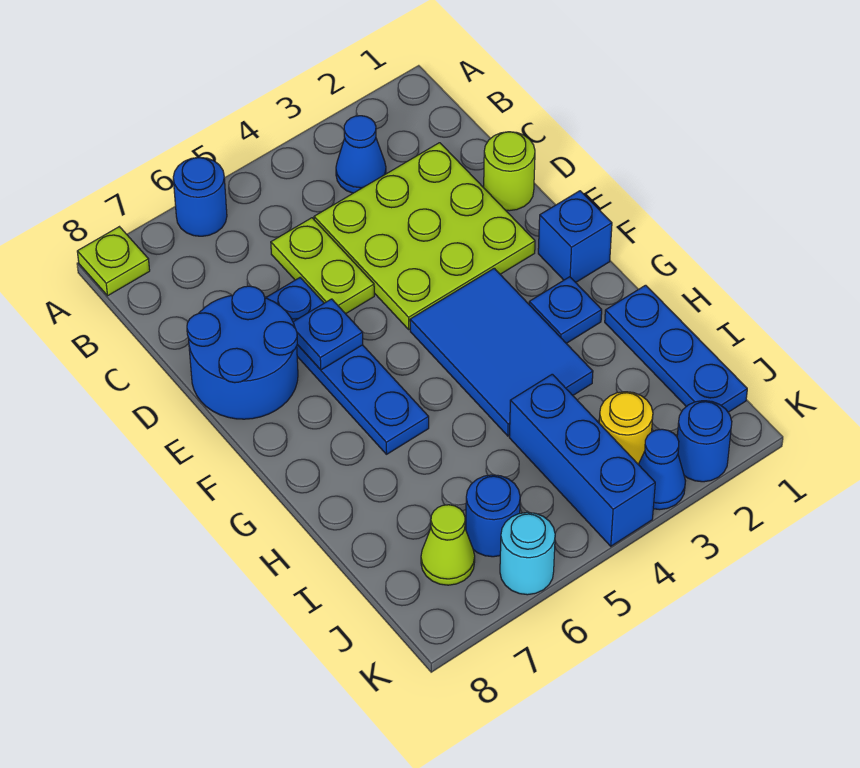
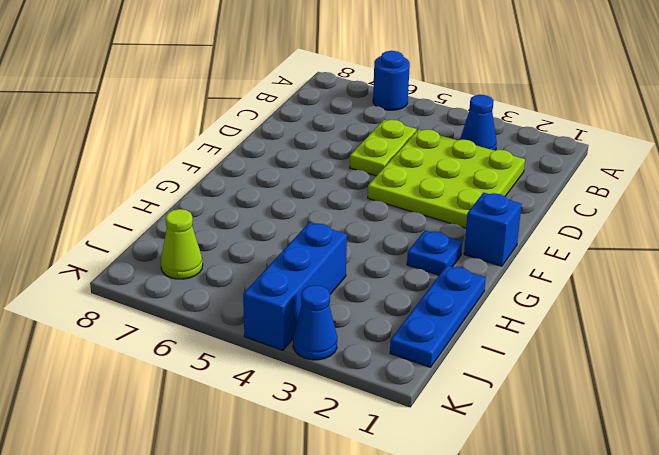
none -> lime 1x1 plate [77,227,150,296]
none -> lime 1x1 round brick [484,132,535,211]
none -> blue 1x4 plate [266,278,429,454]

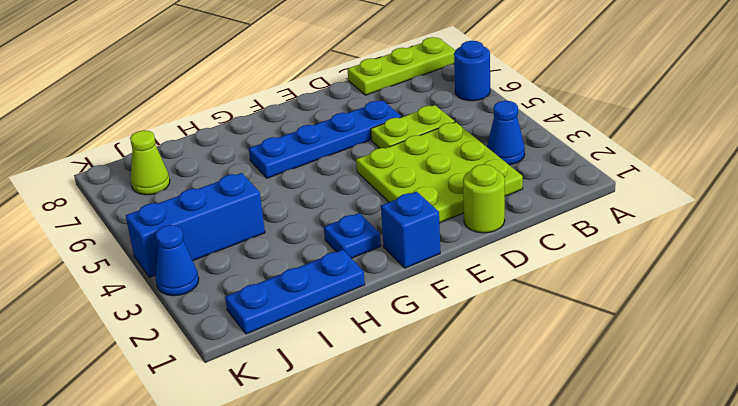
lime 1x3 plate [348,37,455,95] -> lime 1x1 plate [77,227,150,296]
none -> blue 2x2 round brick [187,286,298,419]
none -> blue 2x3 tile [410,268,593,436]
none -> yellow 1x1 round brick [599,392,653,464]

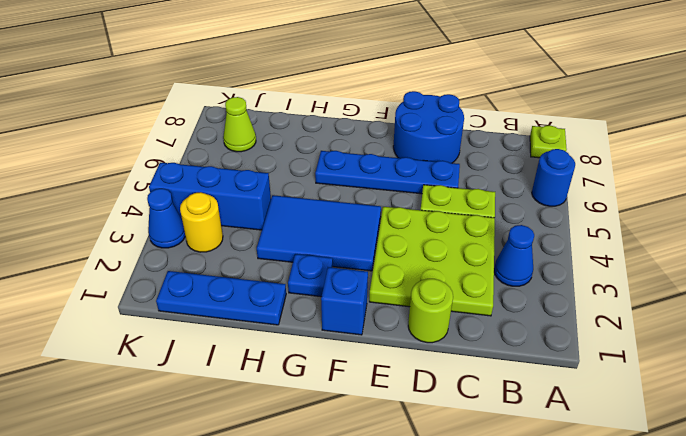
none -> blue 1x1 round brick [466,475,520,557]
none -> blue 1x1 round brick [677,401,732,482]
none -> cyan 1x1 round brick [500,512,555,595]

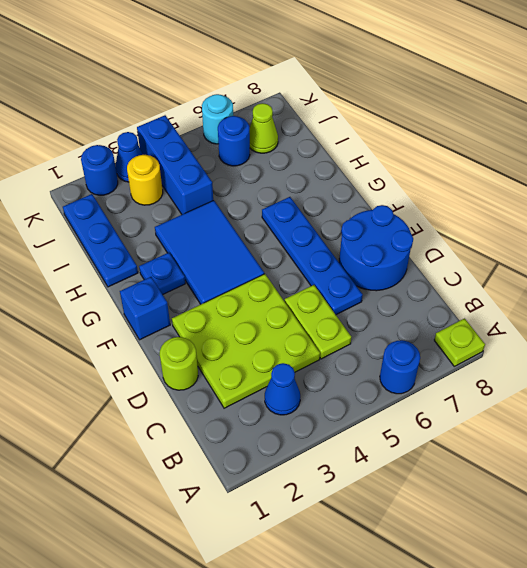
none -> blue 1x1 plate [293,299,363,370]

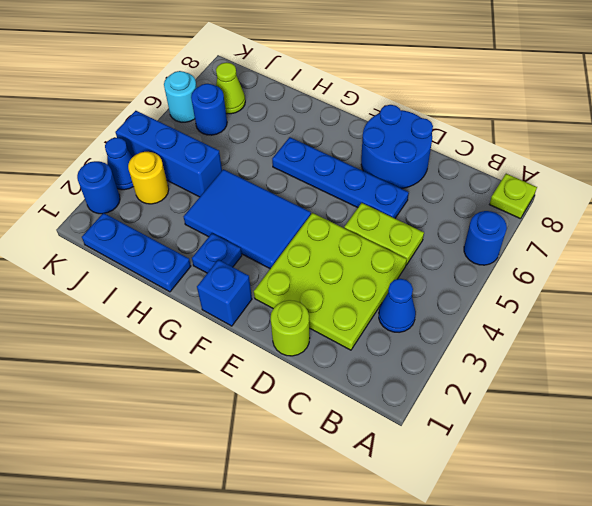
none -> blue 1x1 plate [293,299,363,370]

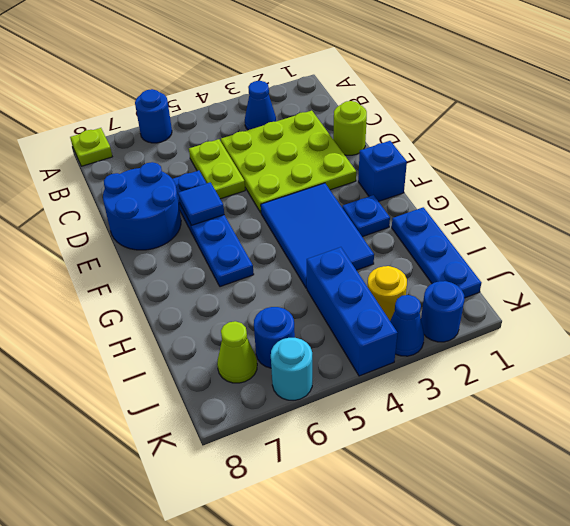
blue 1x1 tile [178,182,224,226] -> blue 1x1 plate [293,299,363,370]

